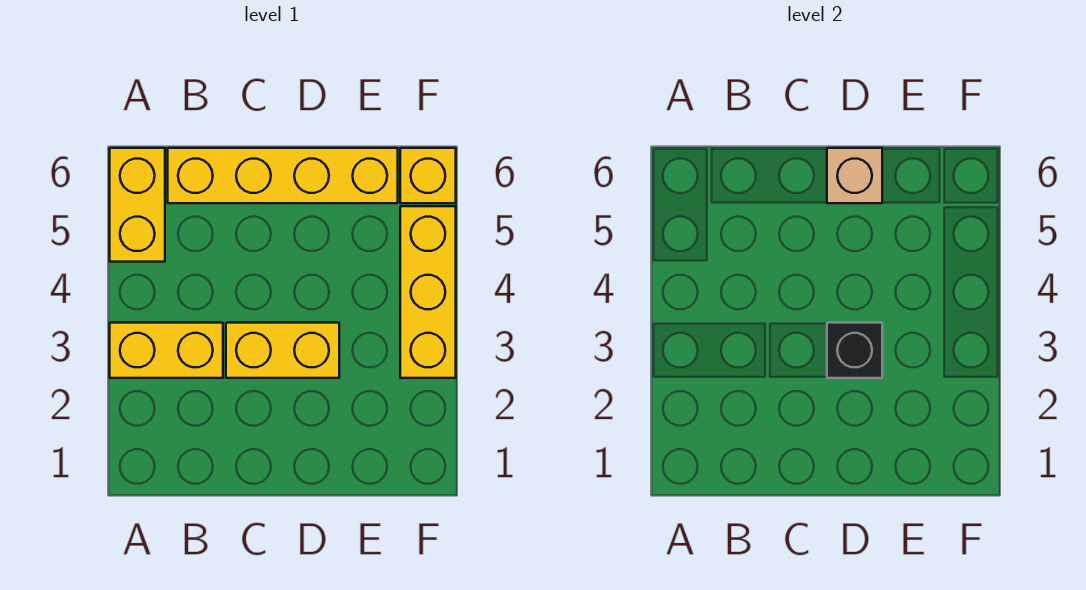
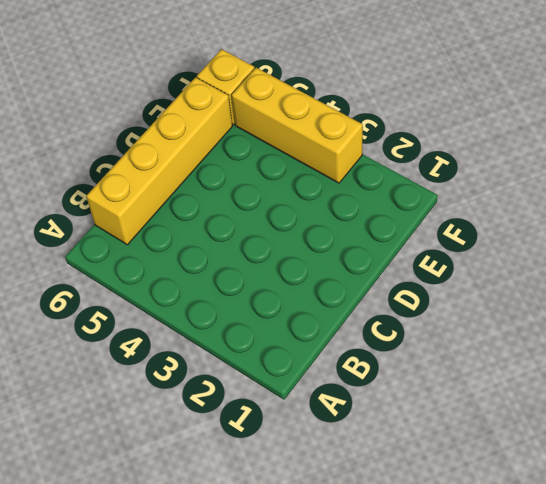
none -> yellow 1x2 brick [110,323,223,378]
none -> yellow 1x2 brick [110,148,165,262]

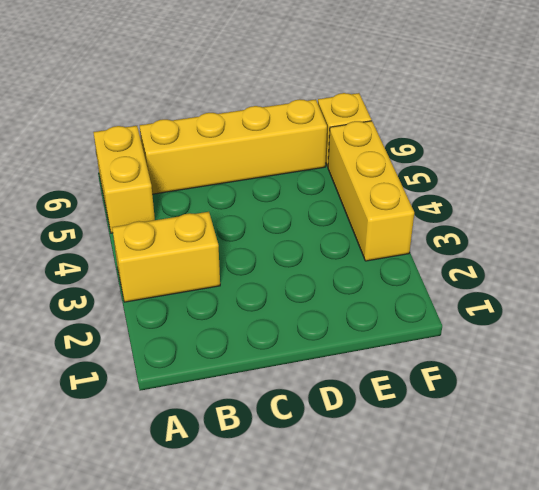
none -> yellow 1x2 brick [226,323,339,378]
none -> black 1x1 brick [827,323,882,378]

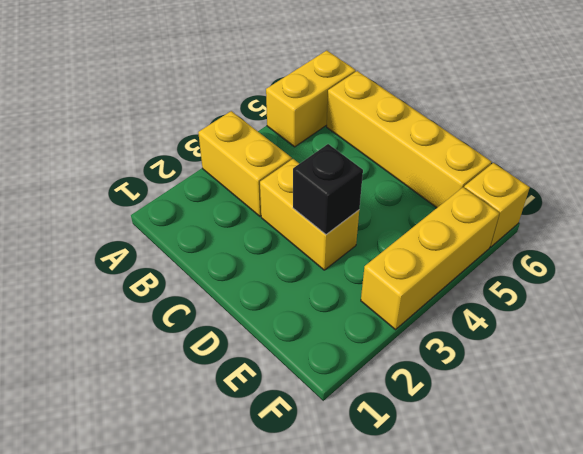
none -> tan 1x1 brick [827,148,882,203]

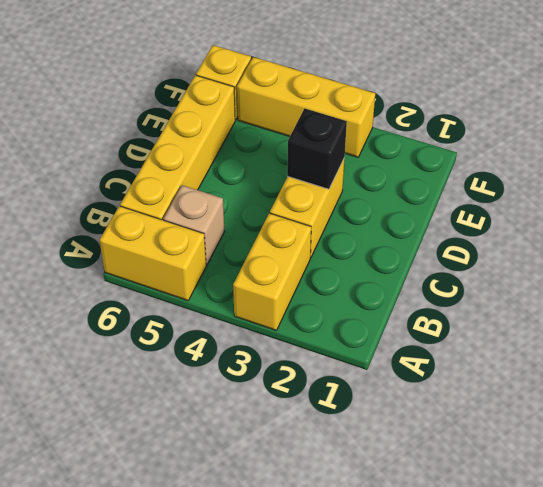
tan 1x1 brick [163,185,224,265] -> tan 1x1 brick moved to [827,148,882,203]

